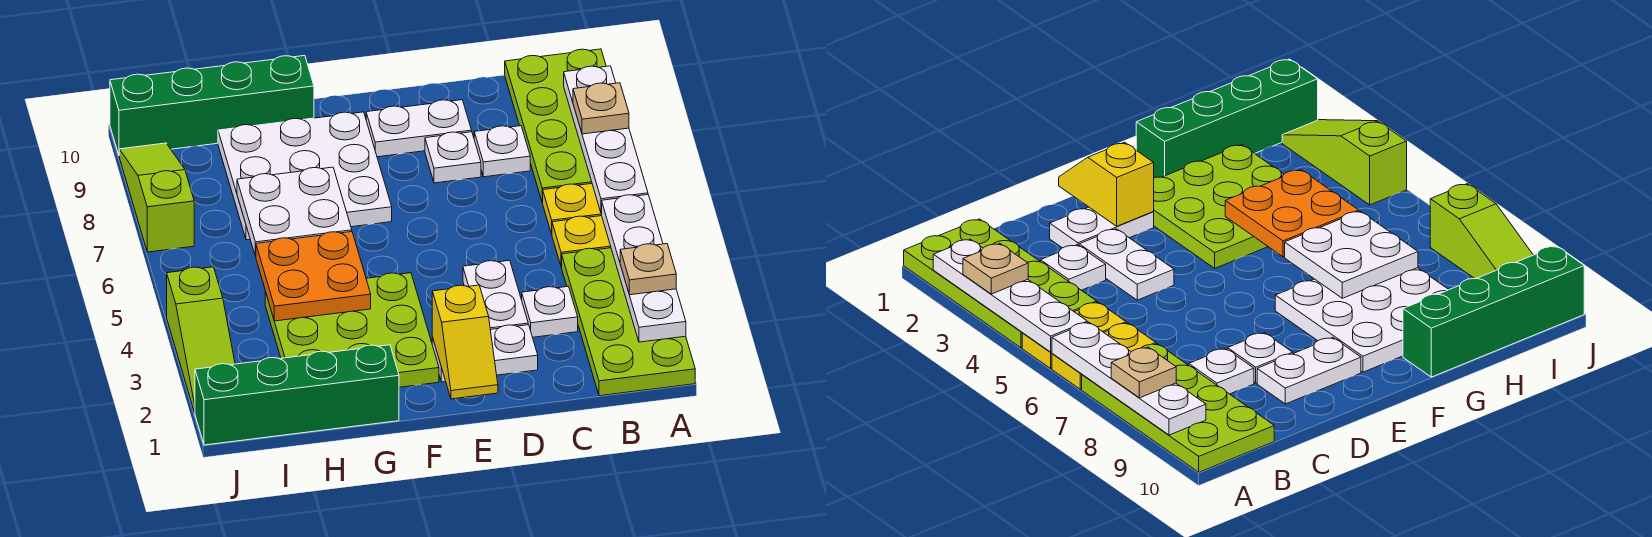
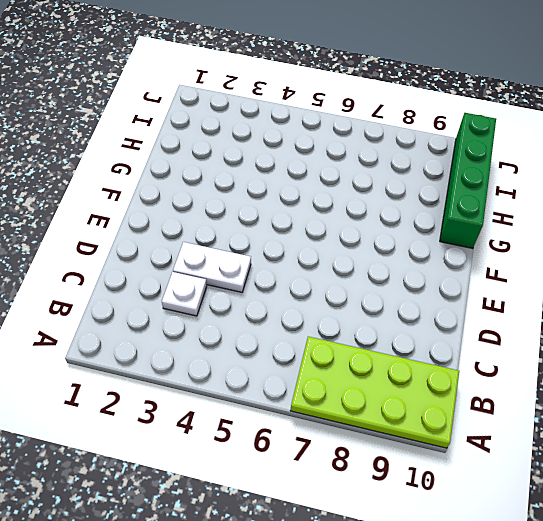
none -> lime 2x4 plate [562,248,695,396]
none -> yellow 1x2 plate [552,216,611,267]
none -> yellow 1x2 plate [543,184,602,234]

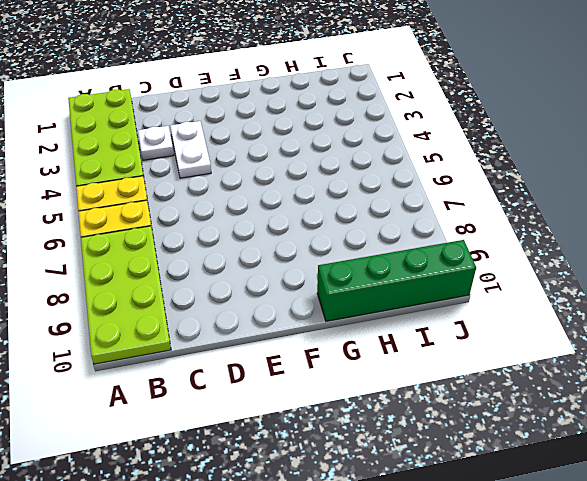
none -> white 1x1 plate [474,126,530,177]
none -> white 1x2 plate [432,325,538,382]
none -> white 1x1 plate [425,132,481,183]

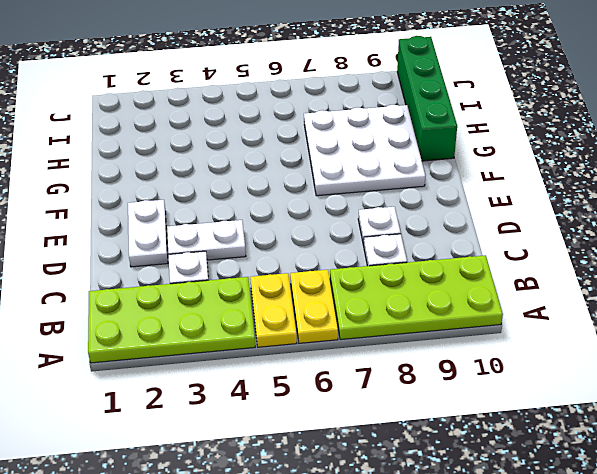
none -> white 1x2 plate [366,100,472,157]
none -> lime 3x3 plate [265,273,439,387]
none -> green 1x4 brick [195,345,399,445]

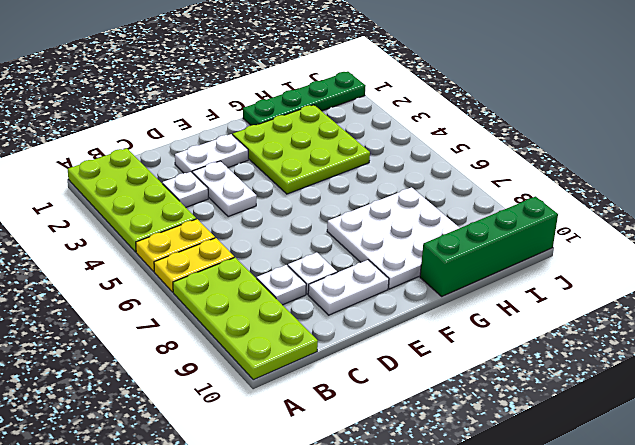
green 1x4 plate [243,72,366,125] -> green 1x4 brick [195,345,399,445]
none -> lime 1x3 slope [167,267,235,412]
none -> lime 1x3 slope [119,143,194,252]
none -> white 1x4 plate [602,195,686,342]

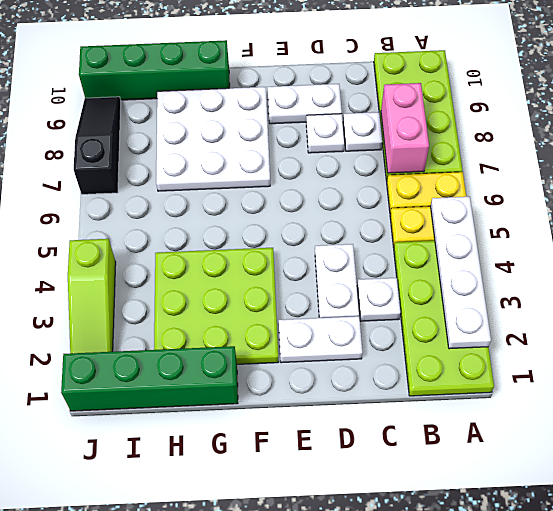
pink 1x2 brick [381,83,429,173] -> none
black 1x3 slope [74,97,121,194] -> lime 1x3 slope [119,143,194,252]
none -> white 1x4 plate [564,66,648,214]
none -> yellow 1x2 slope [432,285,498,399]
none -> orange 2x2 plate [256,232,371,321]

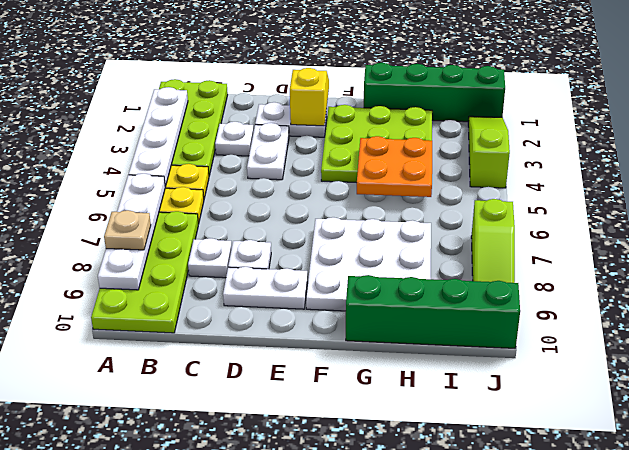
none -> white 2x2 plate [237,167,352,256]
none -> tan 1x1 plate [620,244,676,295]

